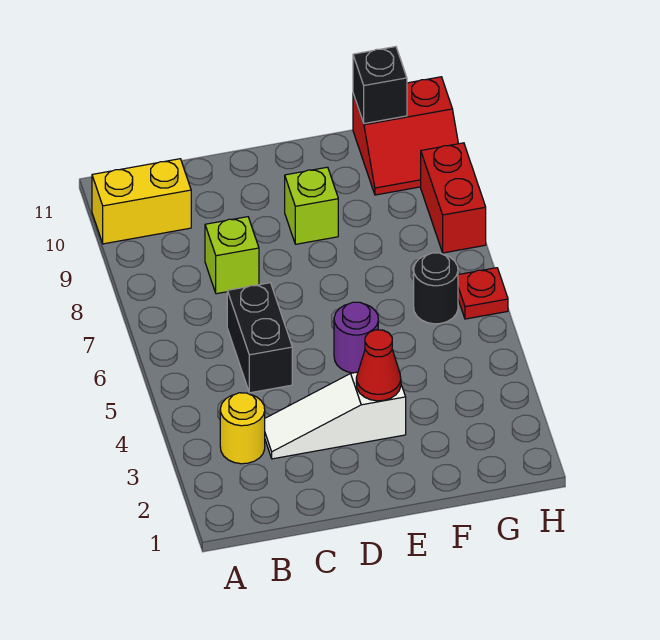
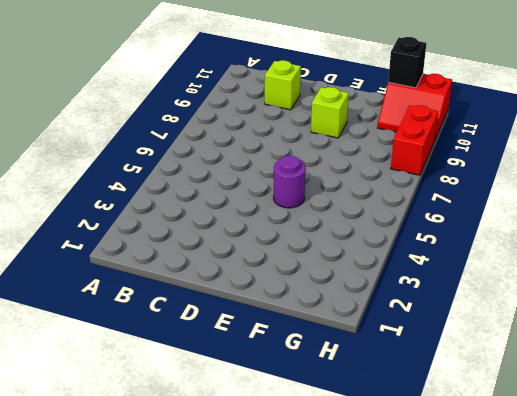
lime 1x1 brick [265,60,301,110] -> lime 1x1 brick moved to [205,217,259,294]
none -> yellow 1x2 brick [92,159,191,244]
none -> yellow 1x1 round brick [220,393,265,464]
none -> white 1x3 slope [265,372,406,459]

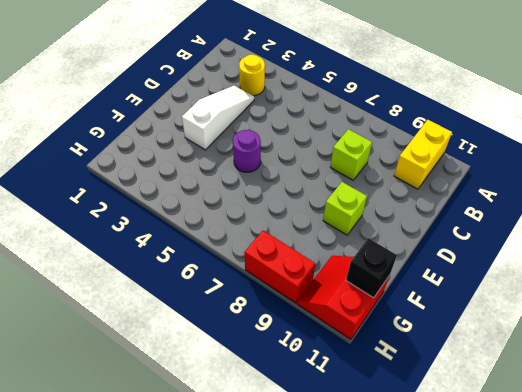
none -> black 1x2 brick [227,283,292,393]
none -> black 1x1 round brick [414,253,458,324]
none -> red 1x1 plate [458,268,508,319]

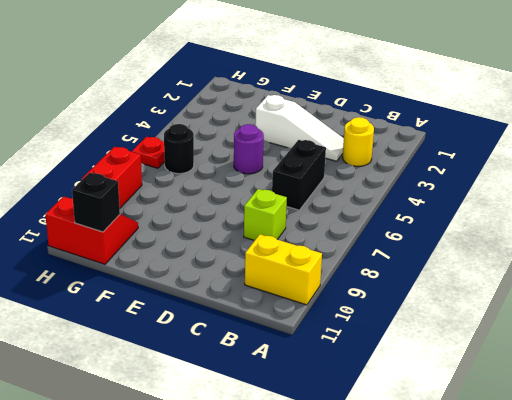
none -> lime 1x1 brick [285,167,338,244]
none -> red 1x1 cone [356,330,401,401]

